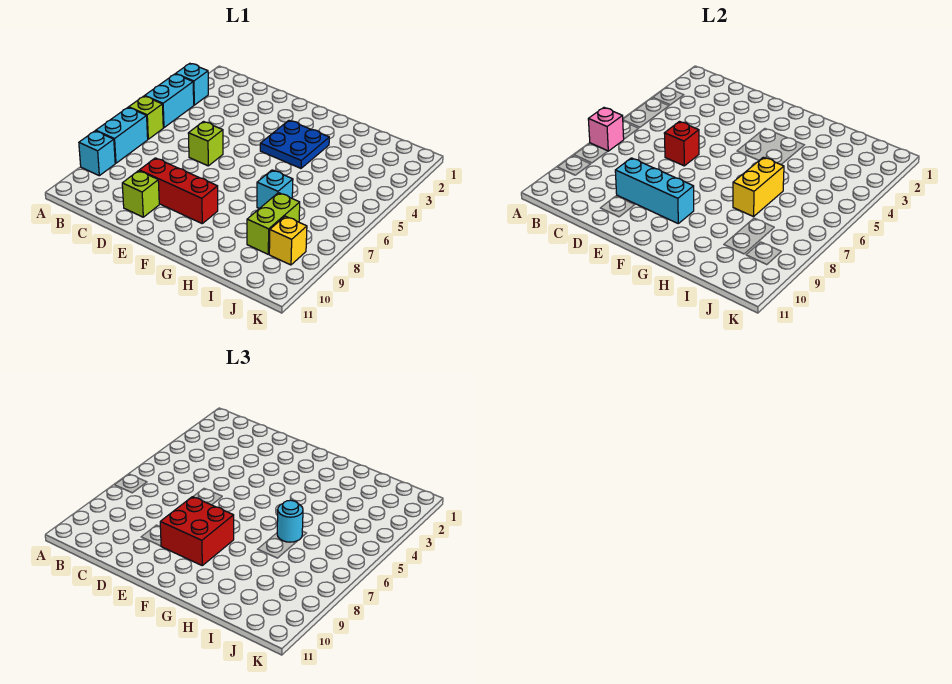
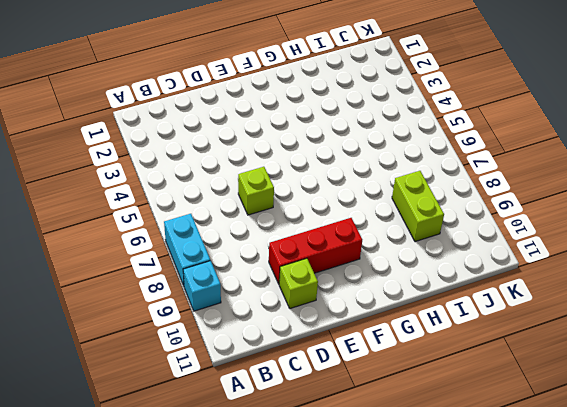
none -> cyan 1x1 brick [176,63,208,105]
none -> cyan 1x2 brick [145,74,194,128]
none -> lime 1x1 brick [129,96,163,139]

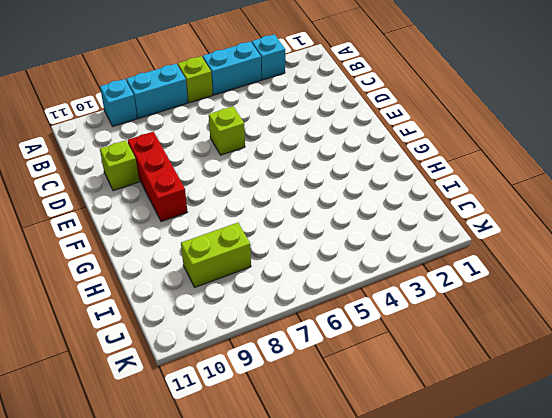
none -> blue 2x2 plate [260,121,329,168]
none -> cyan 1x1 brick [257,170,293,209]
none -> yellow 1x1 brick [269,216,307,265]

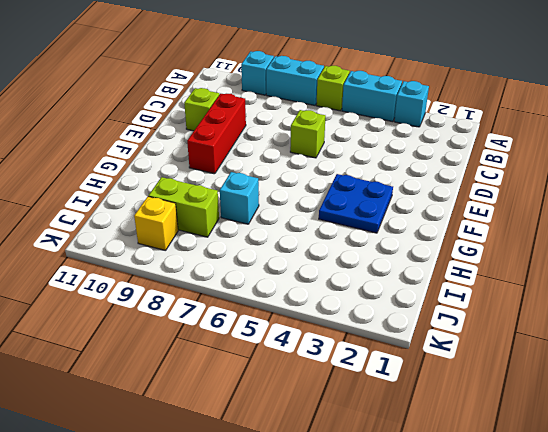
none -> pink 1x1 brick [588,108,624,151]
none -> red 1x1 brick [664,122,699,166]
none -> cyan 1x3 brick [615,158,694,223]

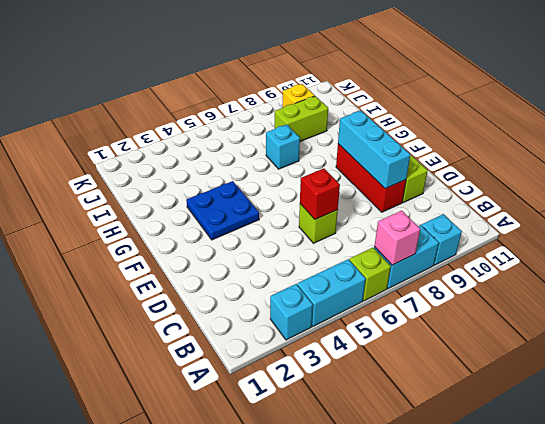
none -> yellow 1x2 brick [733,157,784,217]
none -> red 2x2 brick [160,497,234,565]
none -> cyan 1x1 round brick [277,500,303,542]

